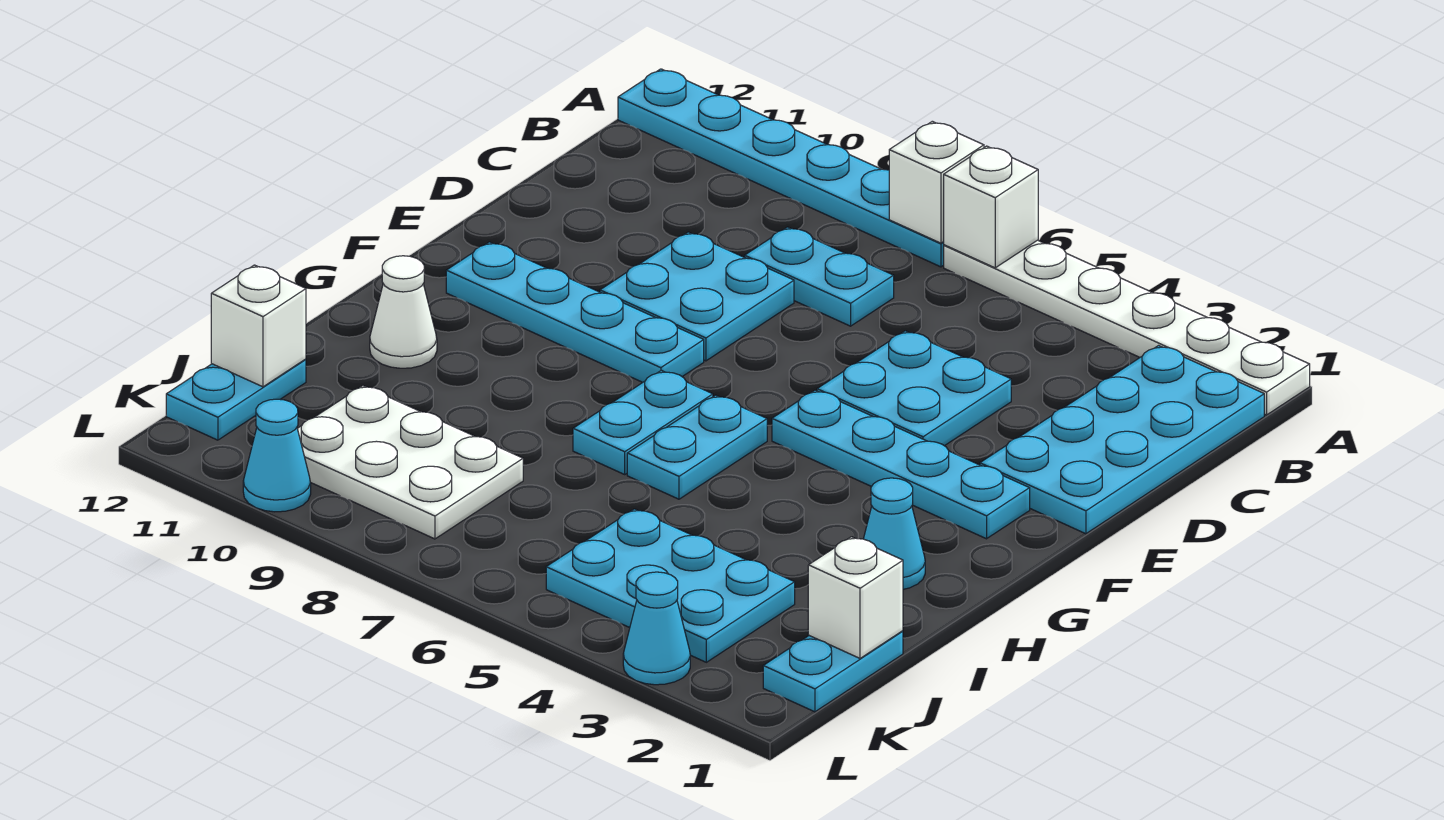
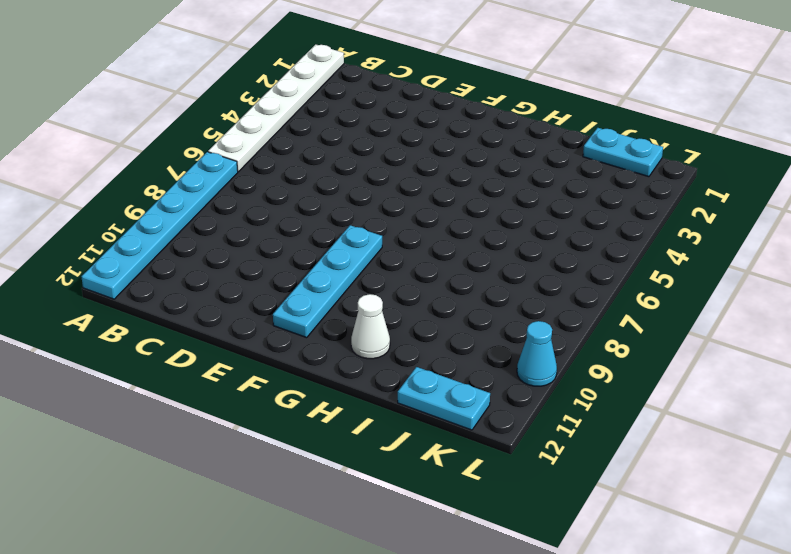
none -> cyan 2x4 plate [980,346,1264,534]
none -> cyan 1x2 plate [745,227,894,326]
none -> cyan 2x2 plate [817,331,1011,446]

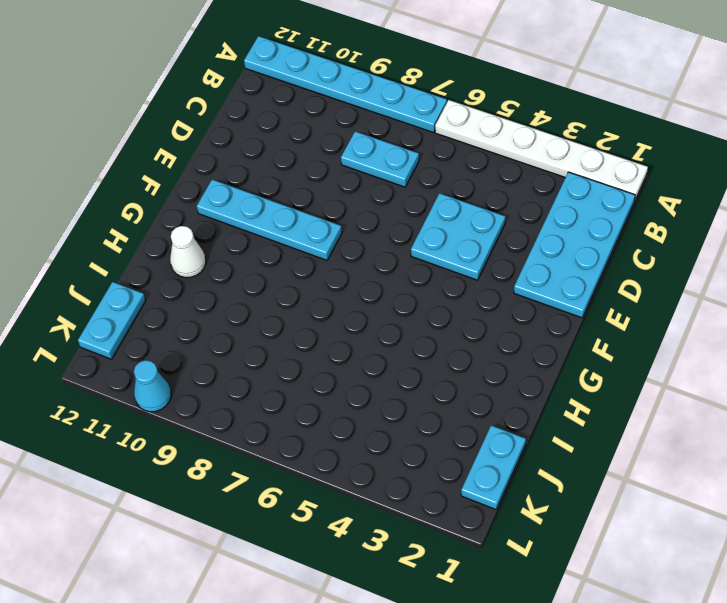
none -> cyan 2x2 plate [600,232,794,361]
none -> cyan 1x4 plate [772,390,1030,539]
none -> cyan 1x2 plate [627,395,767,499]

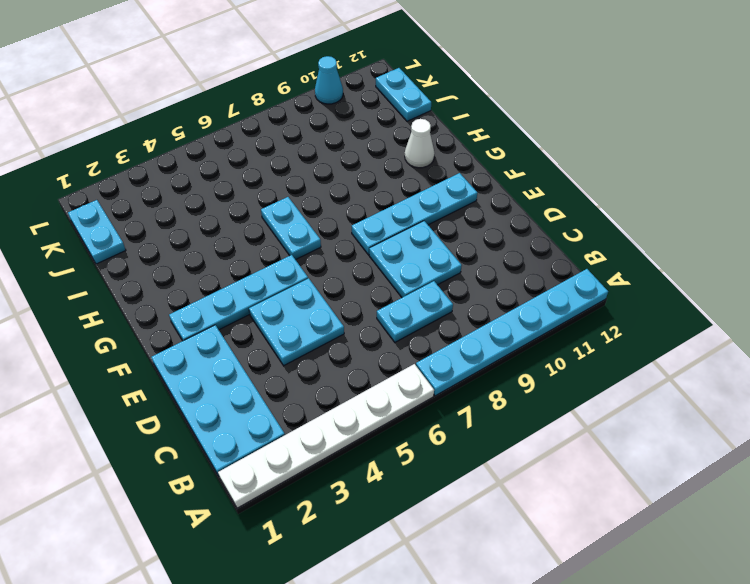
none -> cyan 1x2 plate [573,370,713,474]
none -> cyan 1x1 cone [864,478,925,589]
none -> cyan 2x3 plate [546,509,795,662]

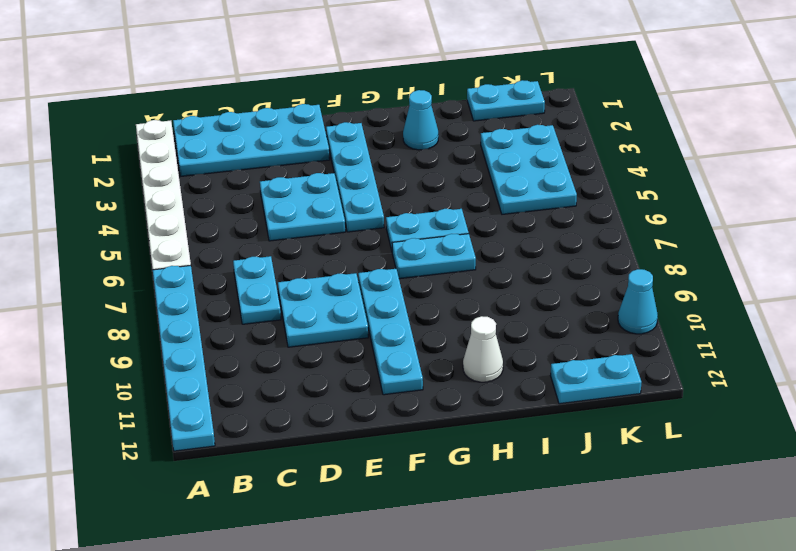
none -> white 2x3 plate [297,386,523,539]
none -> cyan 1x1 cone [623,572,690,685]
none -> white 1x1 brick [944,146,1038,268]

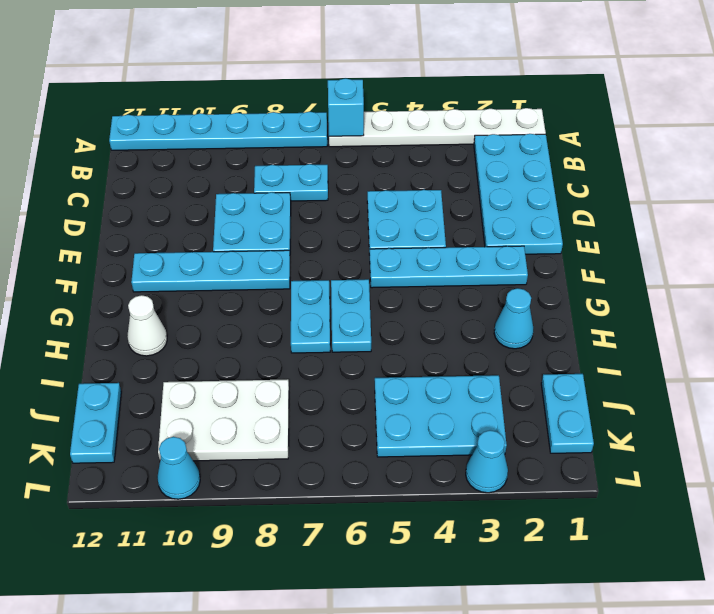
cyan 1x1 brick [328,78,364,136] -> white 1x1 brick [944,146,1038,268]
none -> white 1x1 brick [889,121,984,243]
none -> white 1x1 brick [808,537,903,658]
none -> white 1x1 brick [211,265,306,387]

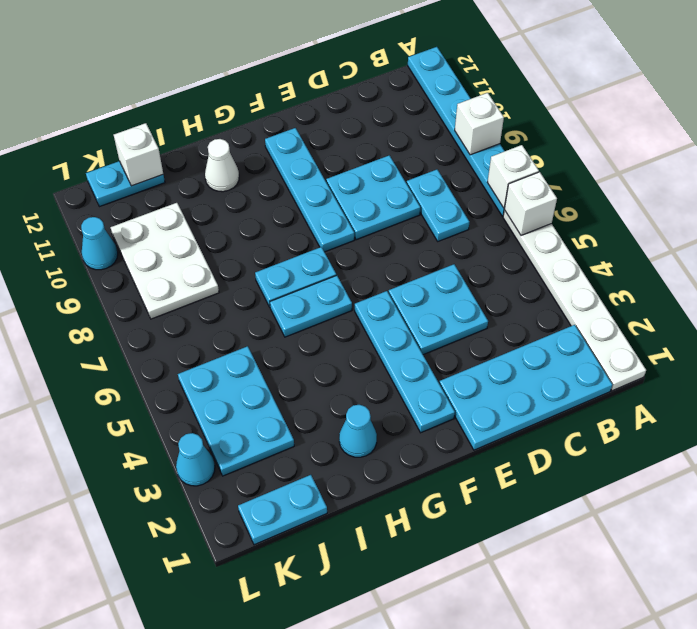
white 1x1 brick [455,93,504,155] -> white 1x1 brick moved to [808,537,903,658]

